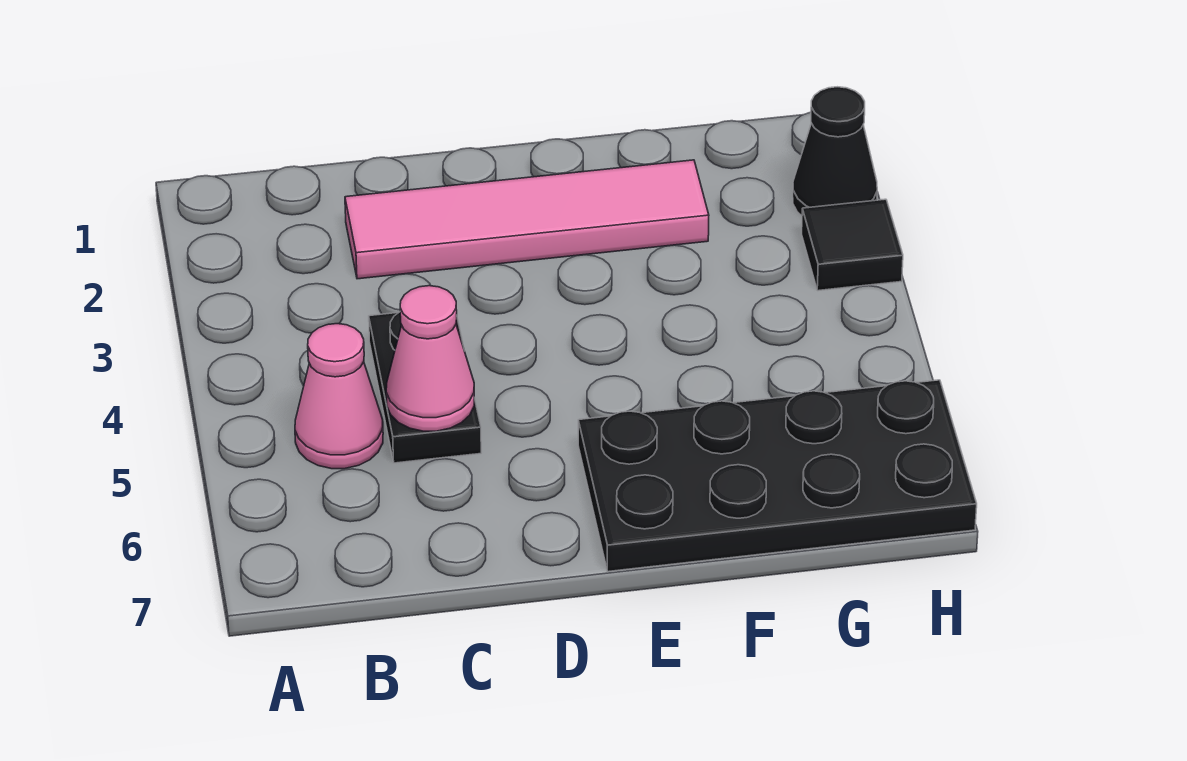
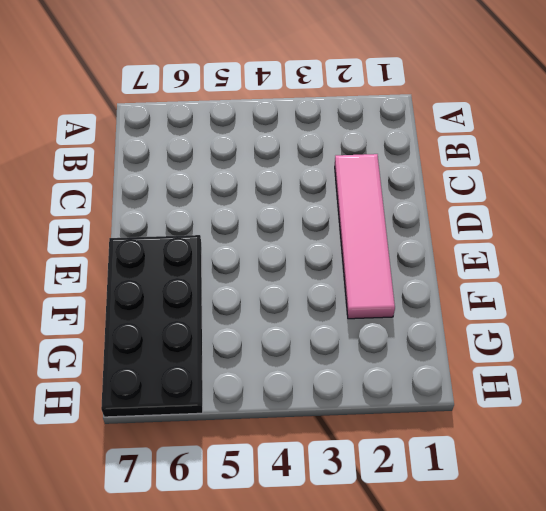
none -> pink 1x1 cone [295,324,383,469]
none -> black 1x2 plate [369,312,481,463]

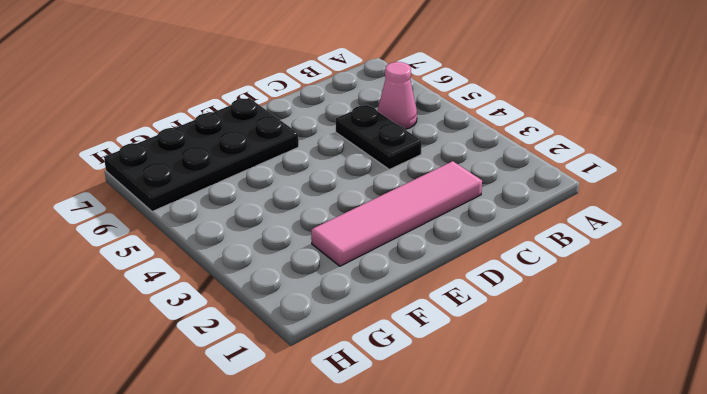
none -> black 1x1 cone [793,87,877,216]
none -> black 1x1 tile [802,199,903,291]

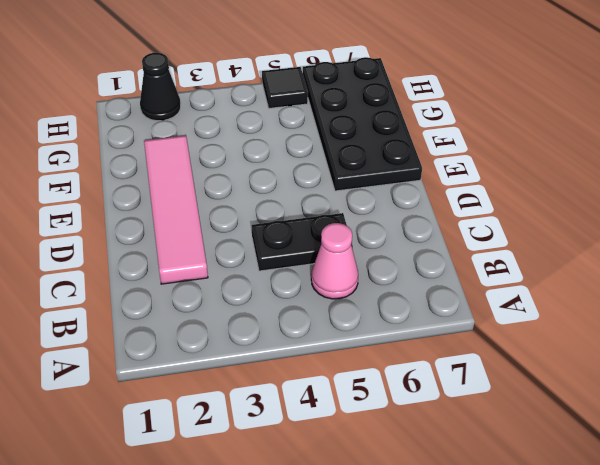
black 1x1 tile [262,67,308,108] -> black 1x1 tile moved to [802,199,903,291]
none -> pink 1x1 cone [386,286,474,431]

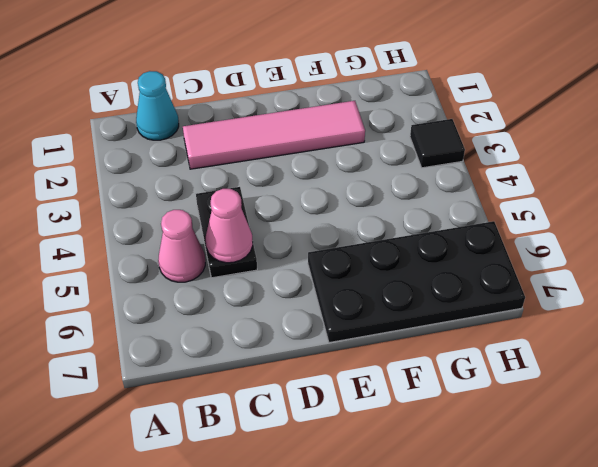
cyan 1x1 cone [136,71,179,140] -> none
none -> black 1x1 cone [793,87,877,216]

